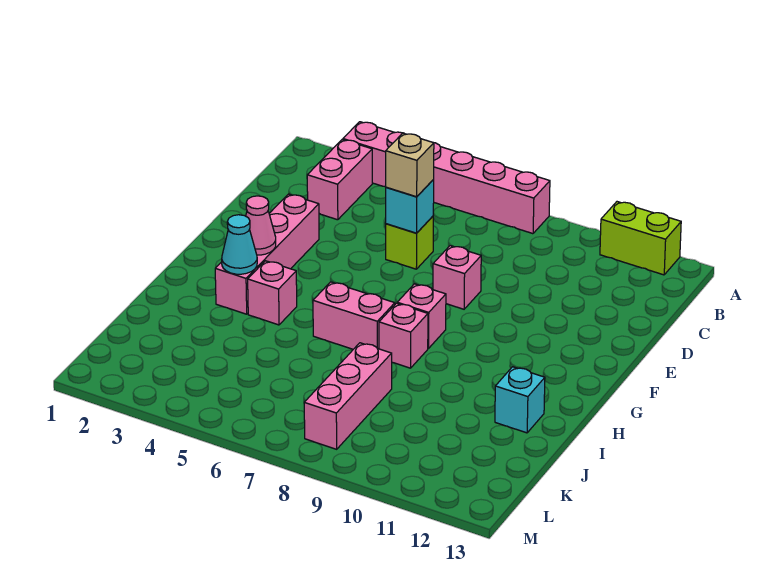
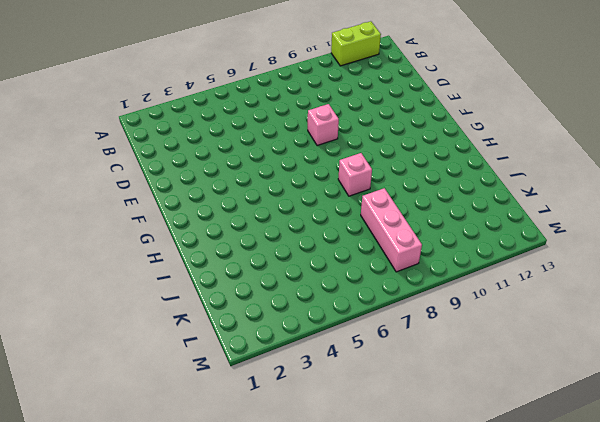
none -> pink 1x6 brick [343,122,550,234]
none -> pink 1x2 brick [307,140,372,220]
none -> lime 1x1 brick [386,216,433,269]

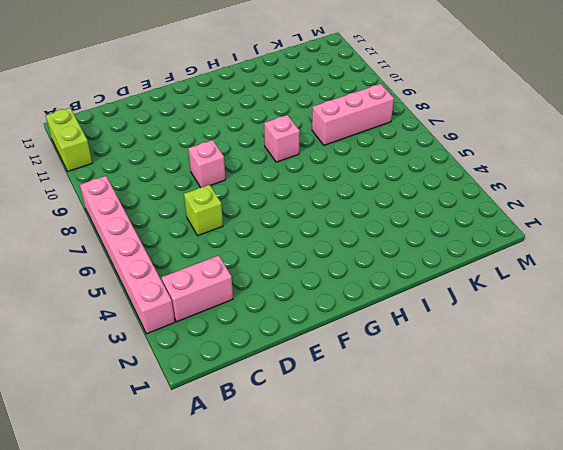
none -> pink 1x4 brick [215,194,319,314]
none -> pink 1x1 brick [397,284,446,348]
none -> pink 1x1 brick [248,261,297,325]

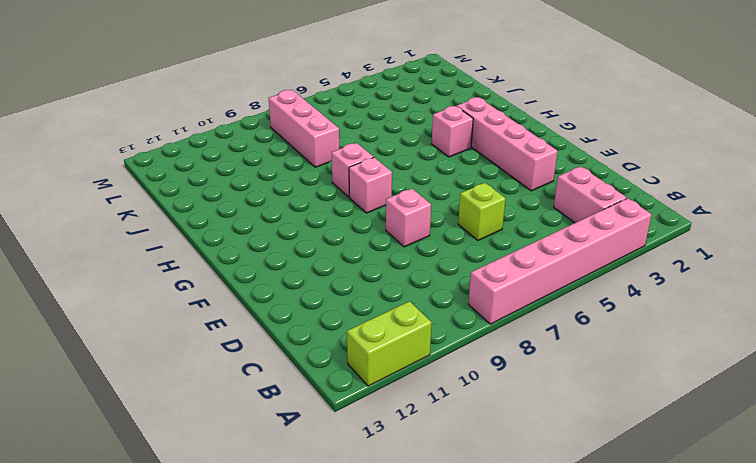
none -> pink 1x2 brick [313,282,395,349]
none -> cyan 1x1 brick [495,367,545,433]
none -> cyan 1x1 brick [386,180,434,233]

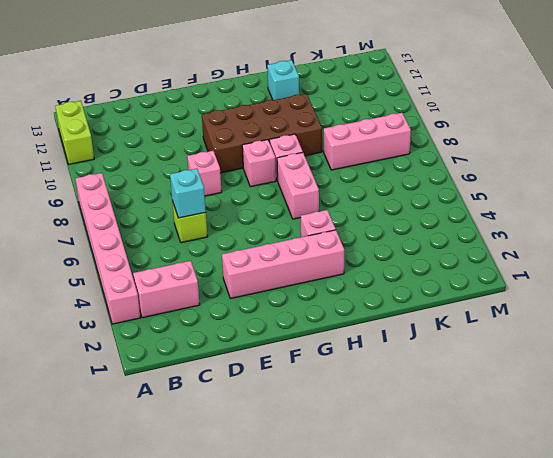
brown 2x4 brick [202,94,322,173] -> none
none -> pink 1x1 cone [246,196,276,255]
none -> cyan 1x1 cone [222,215,257,274]
none -> tan 1x1 brick [386,133,434,197]

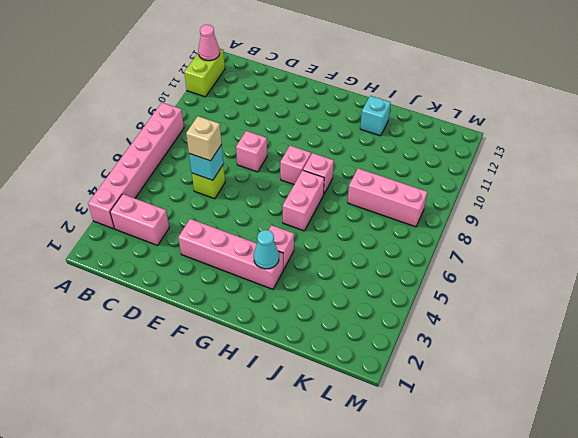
pink 1x1 cone [198,25,220,61] -> pink 1x1 cone moved to [246,196,276,255]

